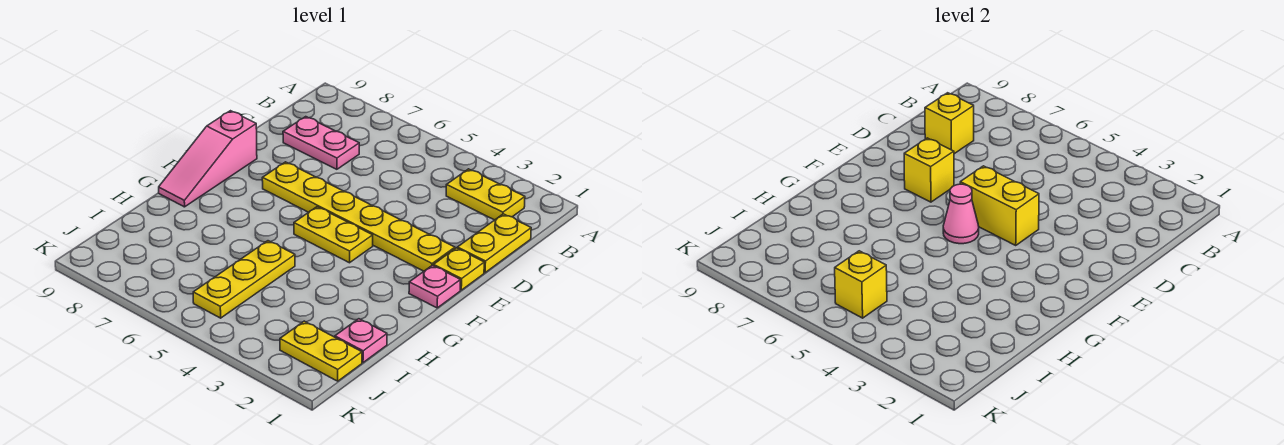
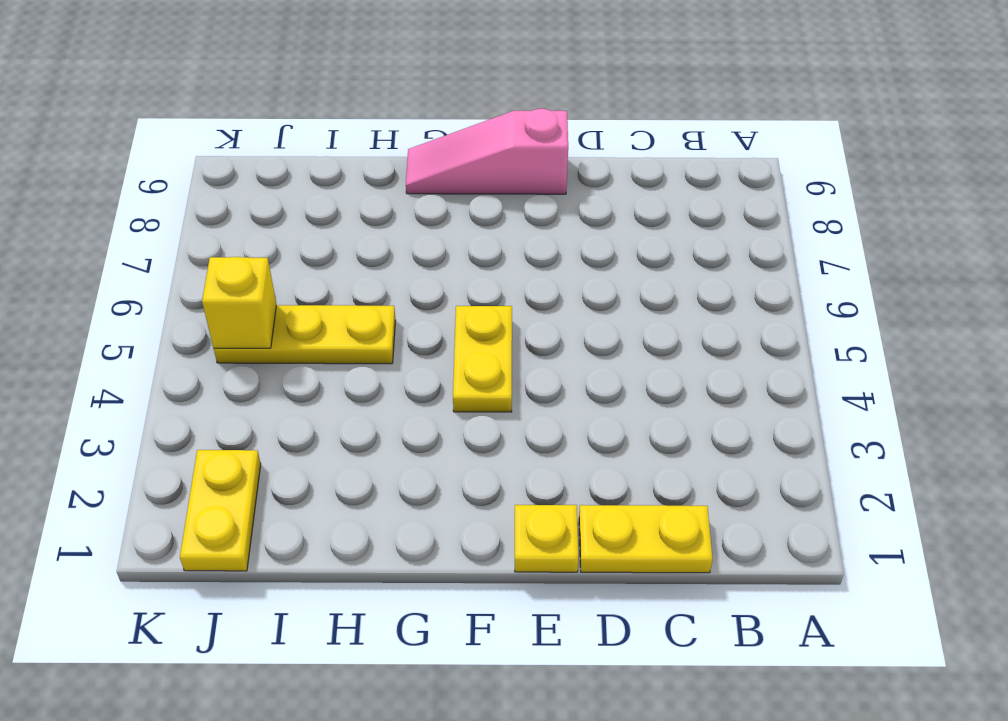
none -> yellow 1x2 plate [446,169,525,220]
none -> pink 1x2 plate [283,117,359,169]
none -> yellow 1x6 plate [262,162,455,271]

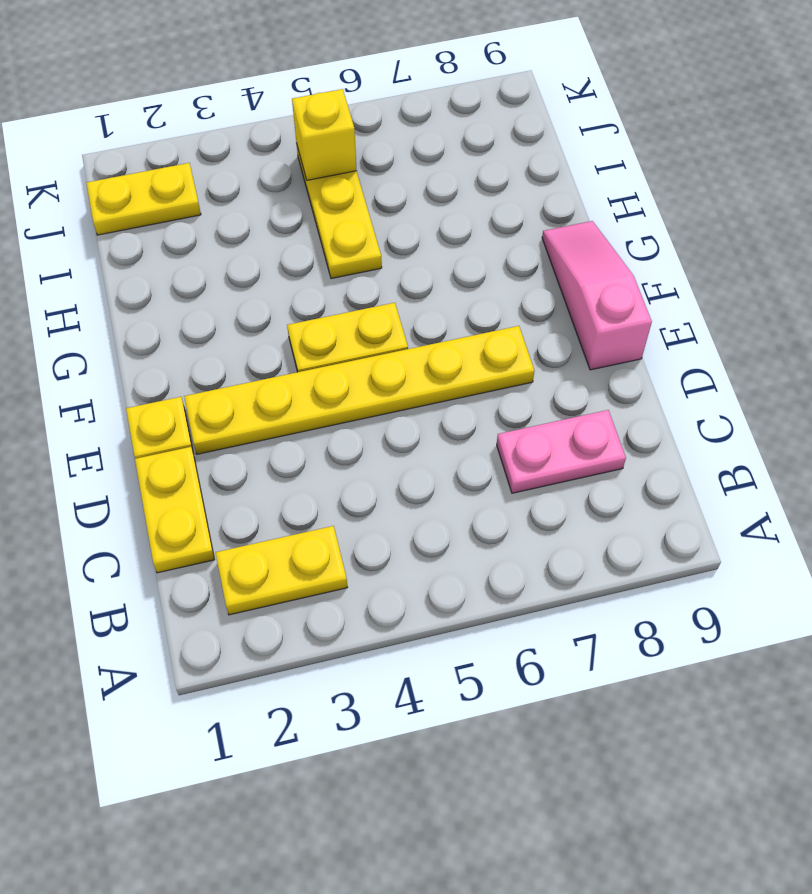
none -> pink 1x1 plate [409,265,461,308]
none -> pink 1x1 plate [335,319,387,363]
none -> yellow 1x1 brick [925,93,974,154]

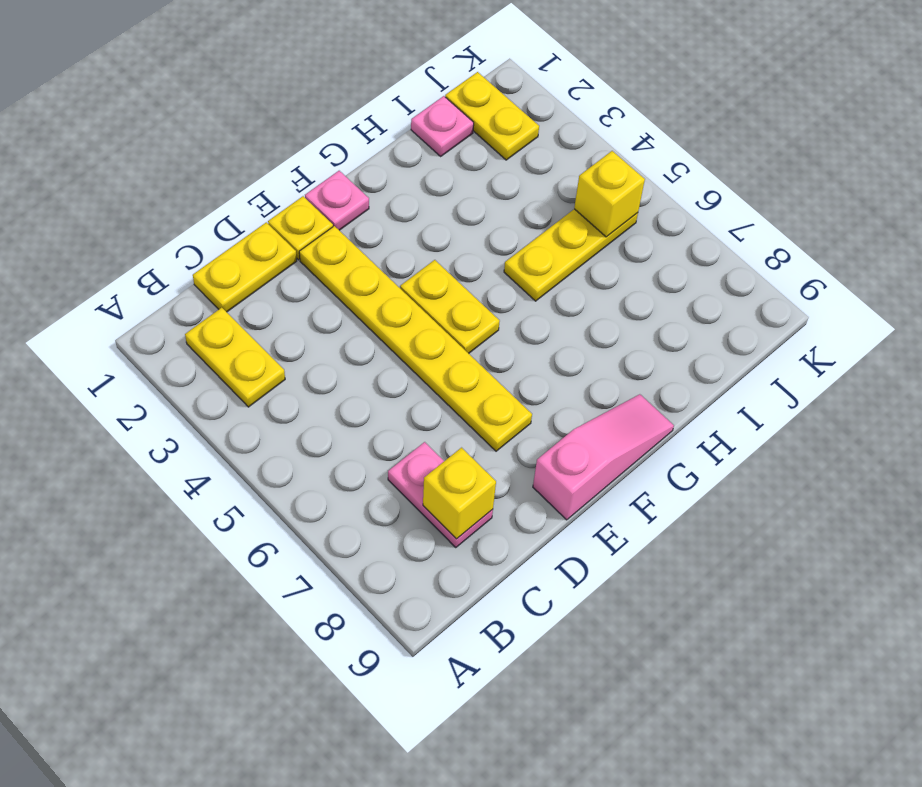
none -> yellow 1x2 brick [960,166,1039,245]
none -> yellow 1x1 brick [904,138,954,202]
none -> pink 1x1 cone [943,184,979,244]

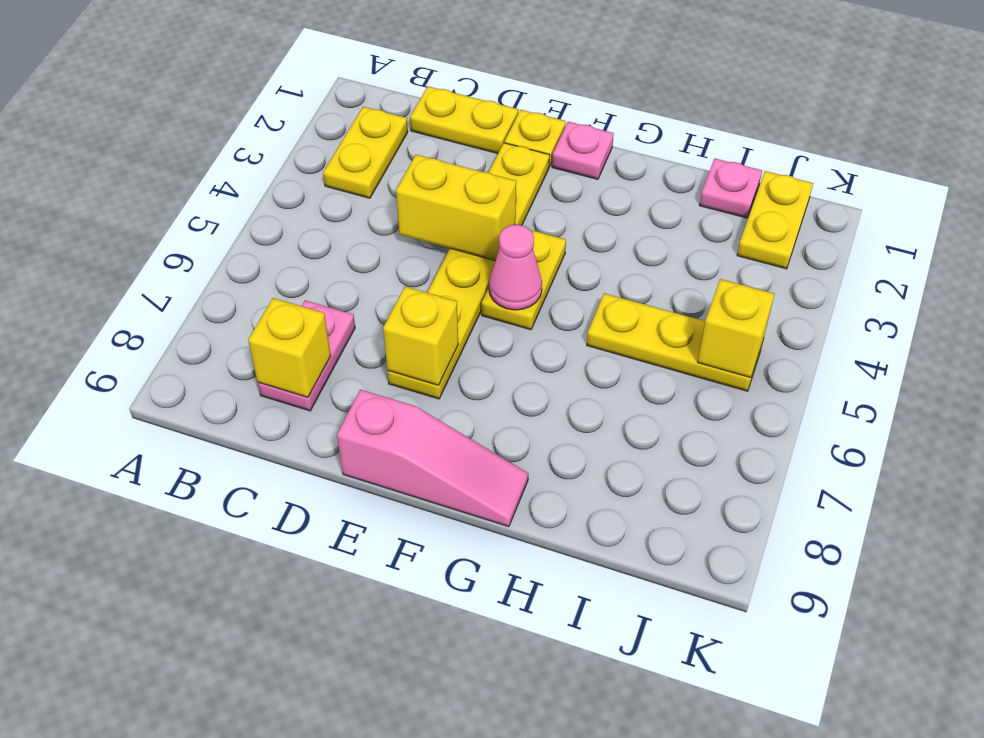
yellow 1x2 brick [396,155,516,261] -> yellow 1x2 brick turned to [960,166,1039,245]

